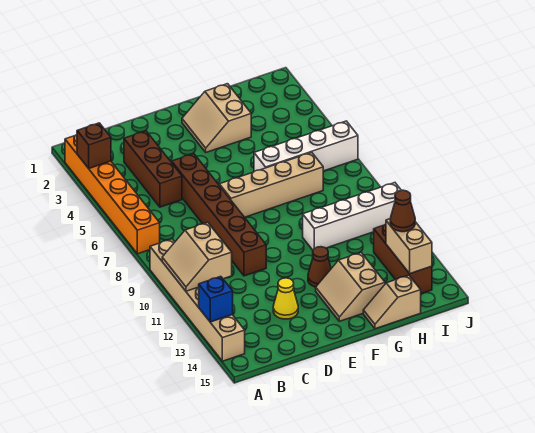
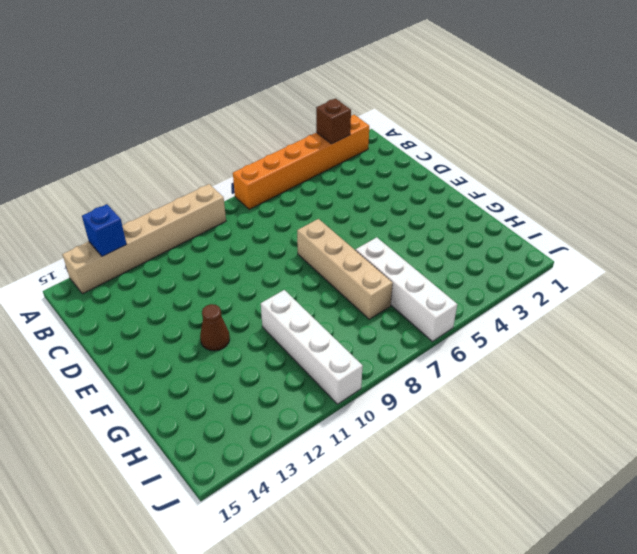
none -> brown 1x3 brick [124,131,182,207]
none -> brown 1x6 brick [172,154,266,276]
none -> yellow 1x1 cone [273,278,298,319]

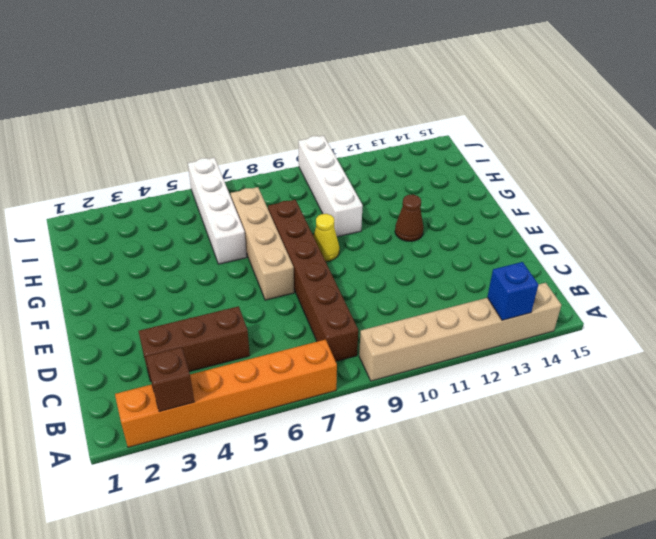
brown 1x6 brick [268,200,358,361] -> brown 1x6 brick turned to [172,154,266,276]
yellow 1x1 cone [314,214,339,261] -> yellow 1x1 cone moved to [273,278,298,319]
none -> tan 2x2 slope [182,84,251,152]
none -> tan 2x2 slope [316,253,385,321]
none -> tan 1x2 slope [363,275,421,329]

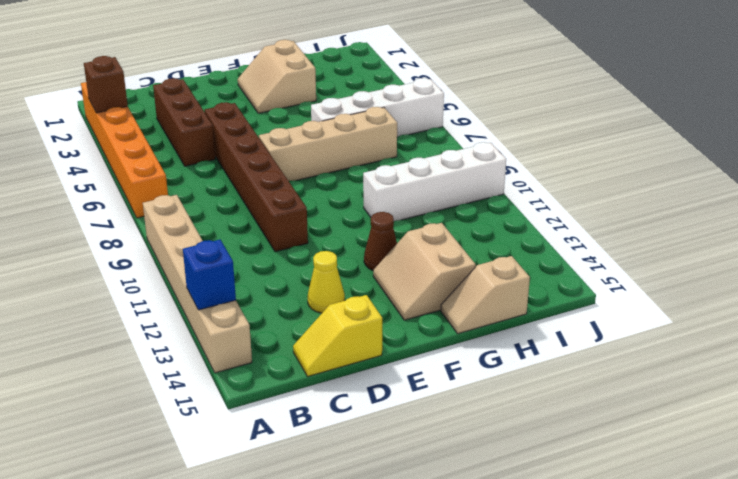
yellow 1x2 slope [293,295,382,376] -> none
none -> brown 1x3 brick [374,224,432,294]
none -> tan 2x2 slope [162,222,232,291]
none -> tan 1x2 brick [386,219,432,274]

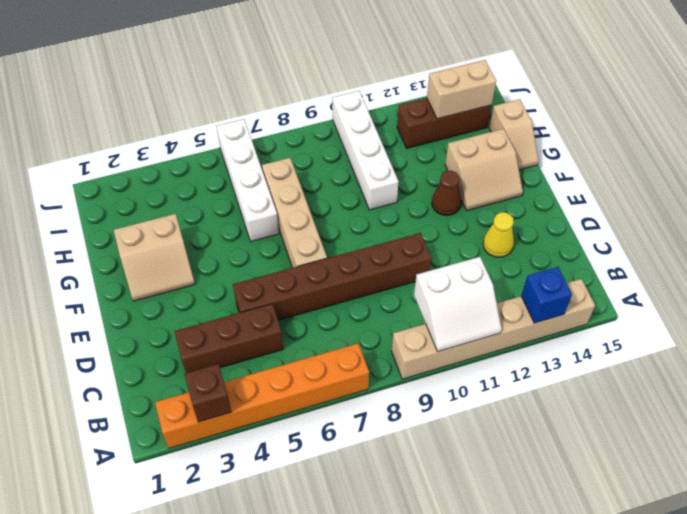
white 2x2 slope [414,257,502,352] -> tan 2x2 slope [162,222,232,291]
none -> brown 1x1 cone [390,190,415,232]

